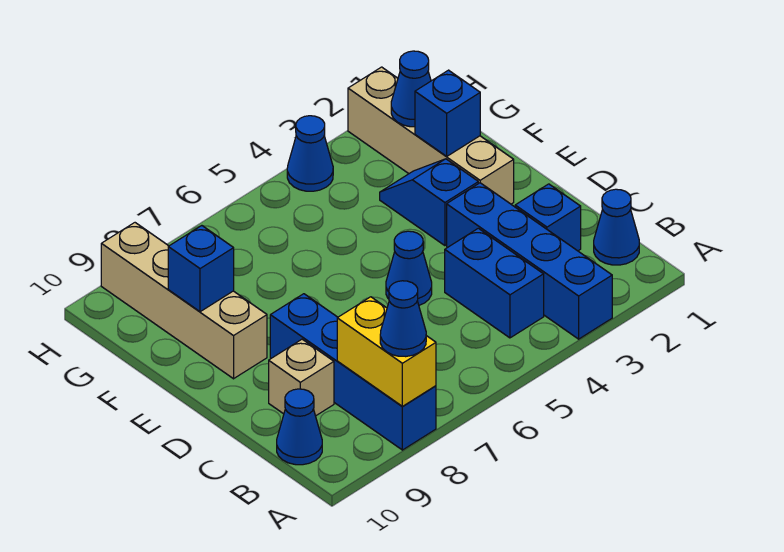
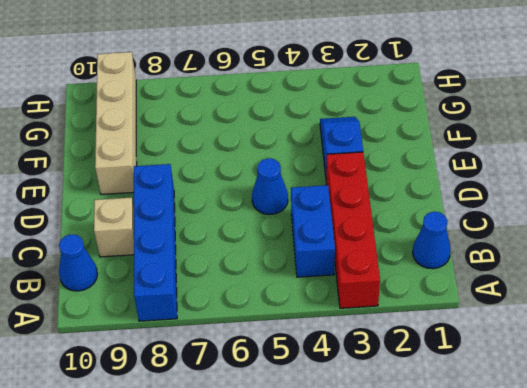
red 1x4 brick [326,152,380,308] -> blue 1x4 brick [447,183,612,339]
none -> blue 1x1 brick [515,184,581,251]
none -> tan 1x4 brick [348,67,514,204]
none -> blue 1x1 cone [287,116,333,191]

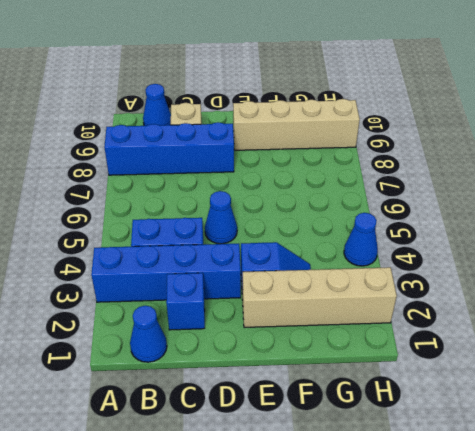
none -> yellow 1x2 brick [337,297,436,407]
none -> blue 1x1 brick [415,70,480,156]
none -> blue 1x1 brick [168,226,234,312]

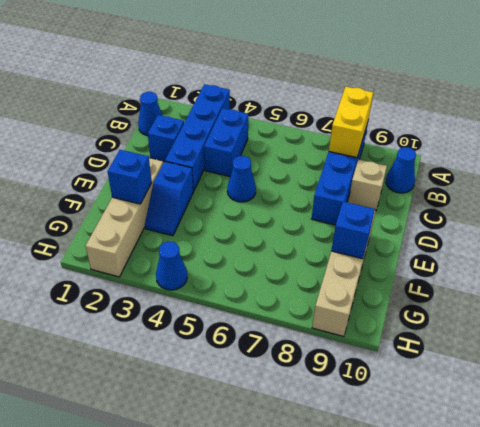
none -> blue 1x1 cone [391,51,431,127]
none -> blue 1x1 cone [380,281,426,357]

